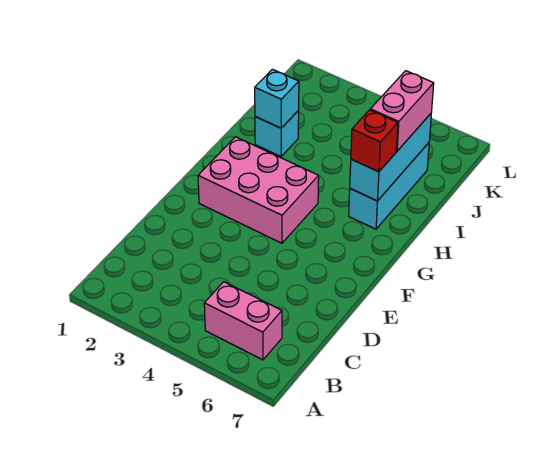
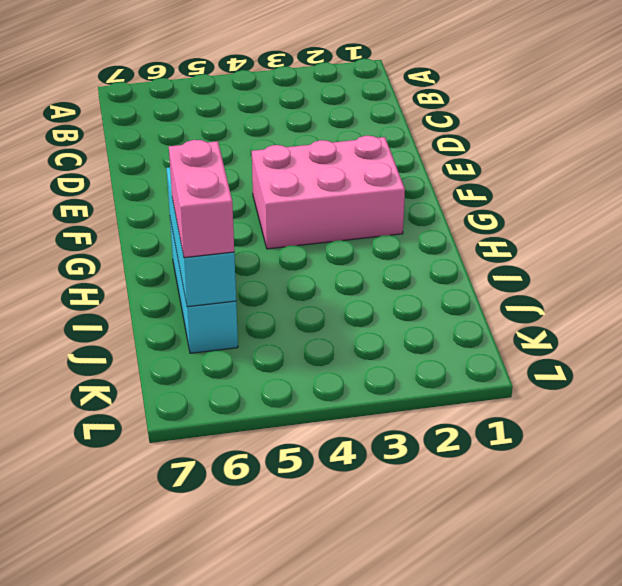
none -> pink 1x2 brick [204,282,282,360]
none -> cyan 1x1 brick [255,111,299,156]

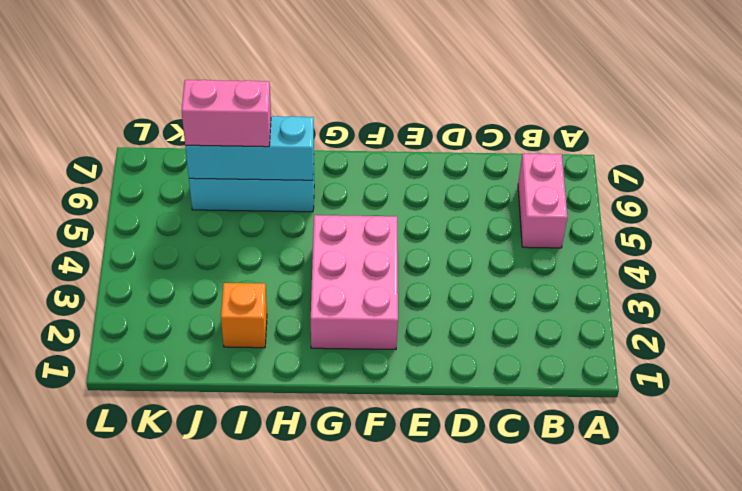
orange 1x1 brick [221,283,267,348] -> cyan 1x1 brick [255,111,299,156]
none -> cyan 1x1 brick [255,69,299,128]
none -> red 1x1 brick [351,110,398,172]

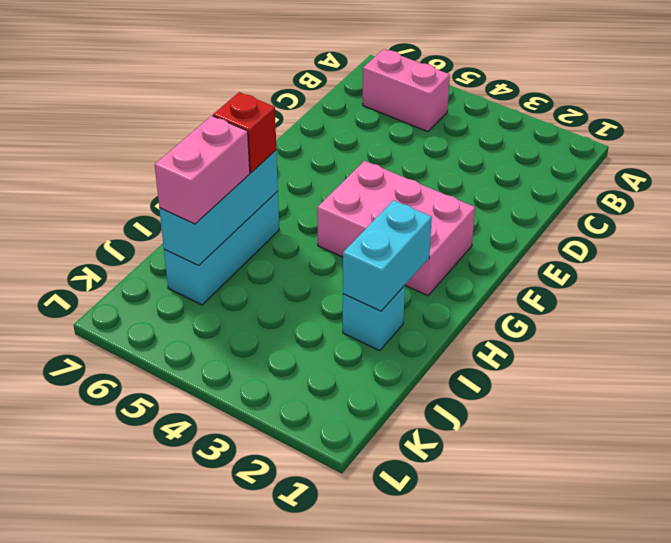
cyan 1x2 brick [343,200,432,311] -> cyan 1x1 brick [255,69,299,128]

